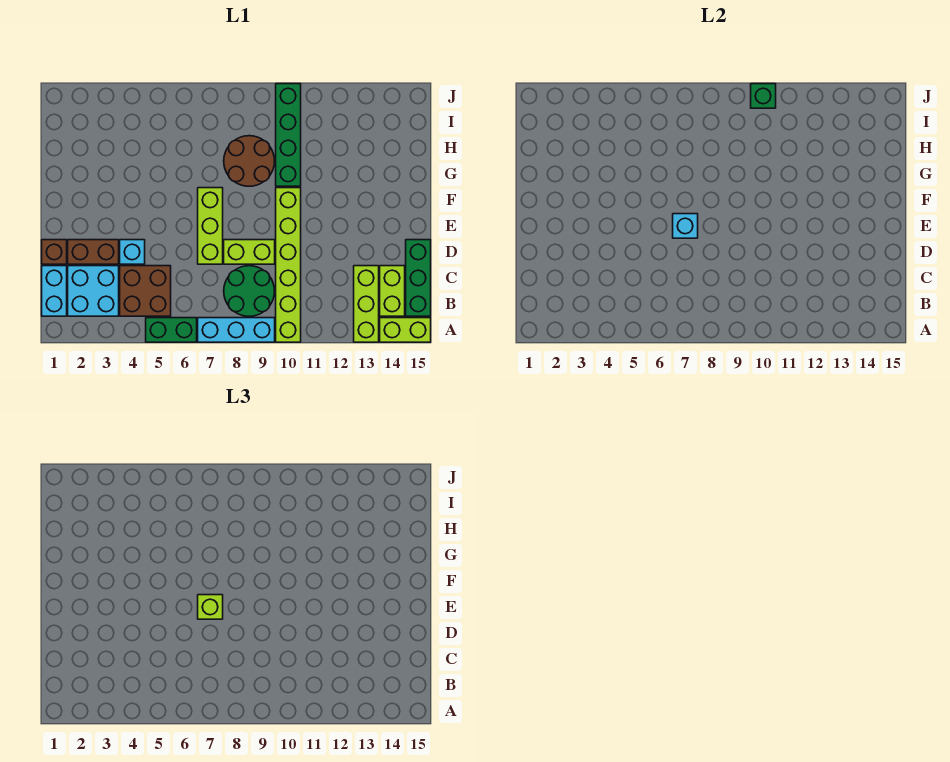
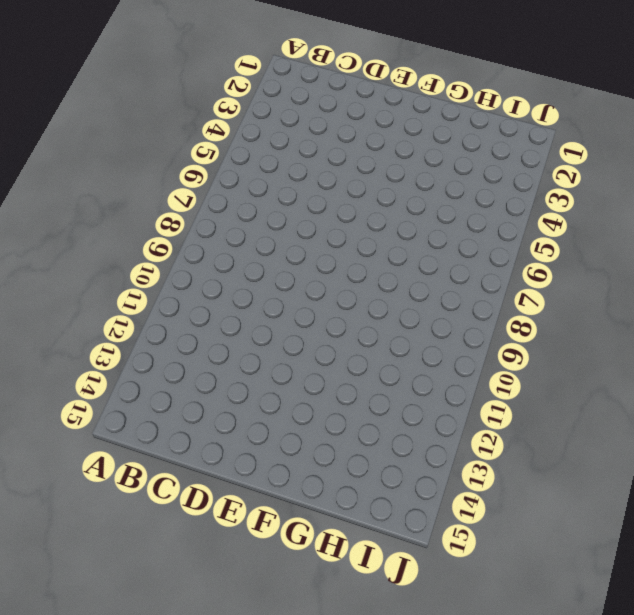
none -> green 1x2 brick [146,318,197,342]
none -> cyan 1x3 brick [198,318,275,342]
none -> lime 1x6 brick [276,188,301,342]

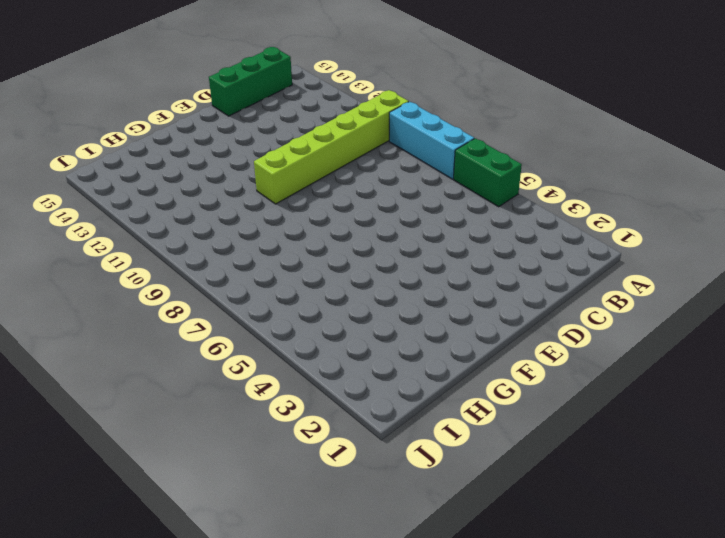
none -> lime 1x3 brick [354,266,379,342]
none -> lime 1x2 brick [380,318,431,342]
none -> cyan 1x2 brick [42,266,67,316]

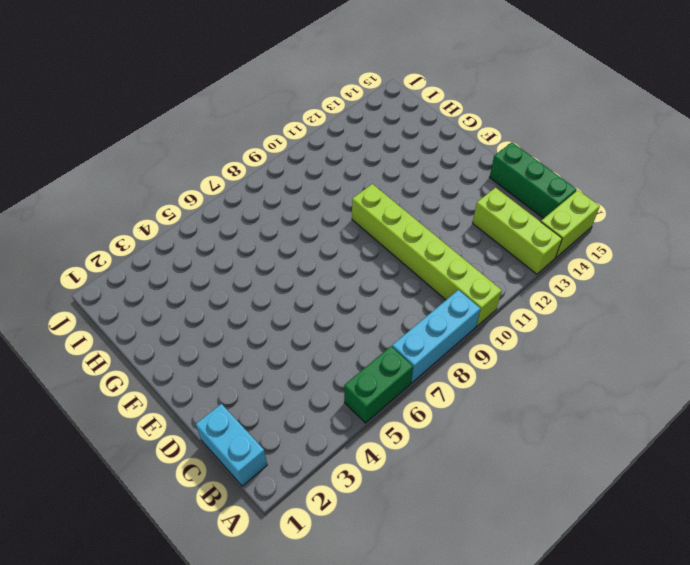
none -> cyan 2x2 brick [68,266,119,316]
none -> brown 2x2 brick [120,266,171,316]
none -> green 2x2 round brick [224,266,274,316]

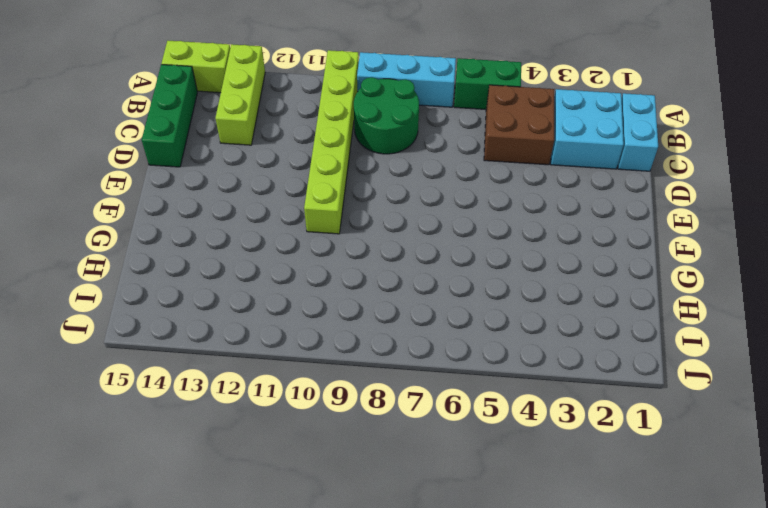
none -> lime 1x2 brick [380,266,405,316]
none -> brown 1x1 brick [42,240,67,264]
none -> brown 1x2 brick [68,240,119,264]

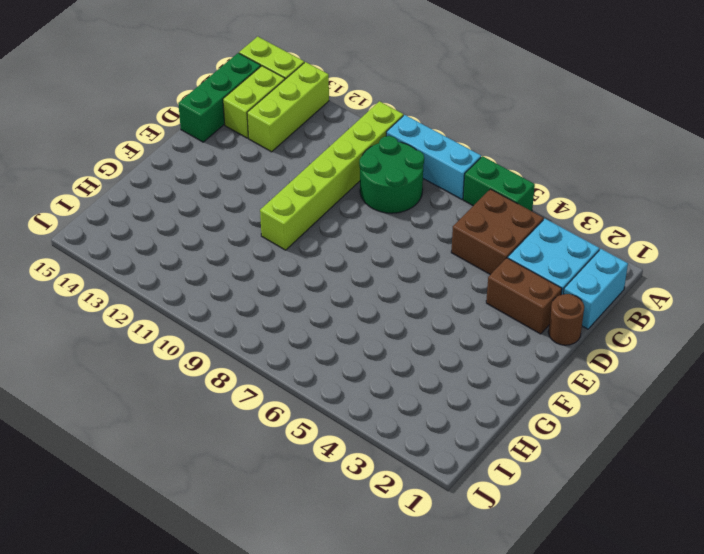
brown 1x1 round brick [548,294,584,345] -> brown 1x1 brick [42,240,67,264]
none -> cyan 1x1 brick [120,240,145,264]
none -> lime 1x3 brick [198,188,223,264]
none -> lime 1x2 brick [224,240,275,264]

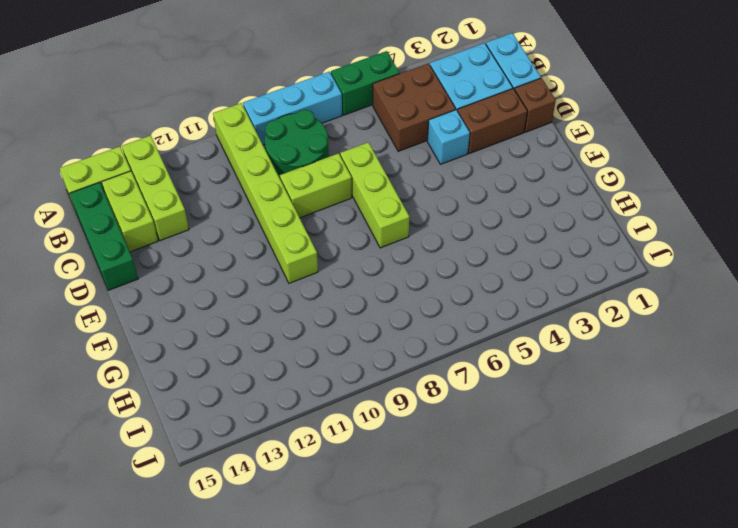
none -> brown 2x2 round brick [224,136,274,186]
none -> green 1x4 brick [276,84,301,186]
none -> cyan 1x1 brick [673,214,698,238]

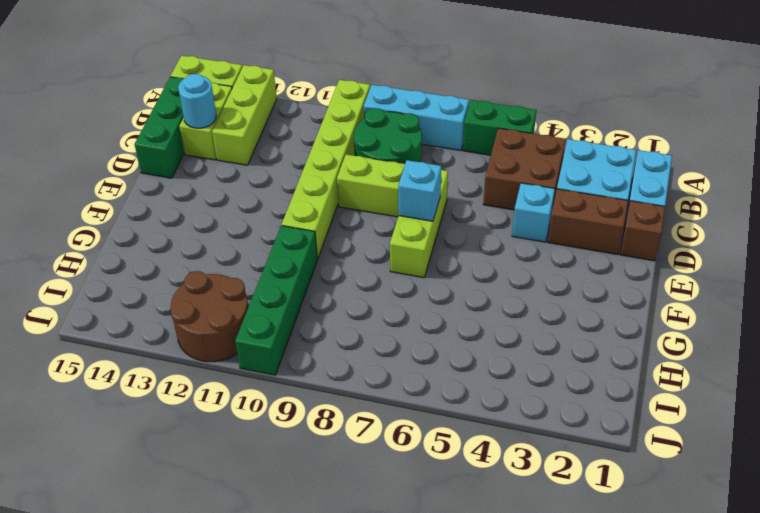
cyan 1x1 round brick [178,74,217,128] -> none
brown 2x2 round brick [171,271,248,362] -> brown 2x2 round brick moved to [224,136,274,186]
none -> green 1x1 brick [751,84,776,108]
none -> lime 1x1 brick [198,595,223,619]

